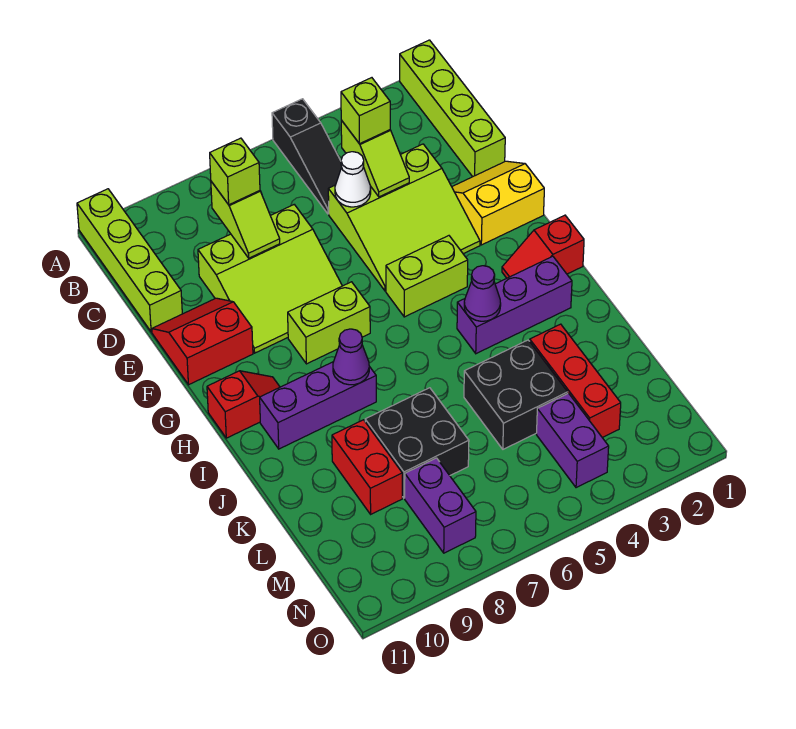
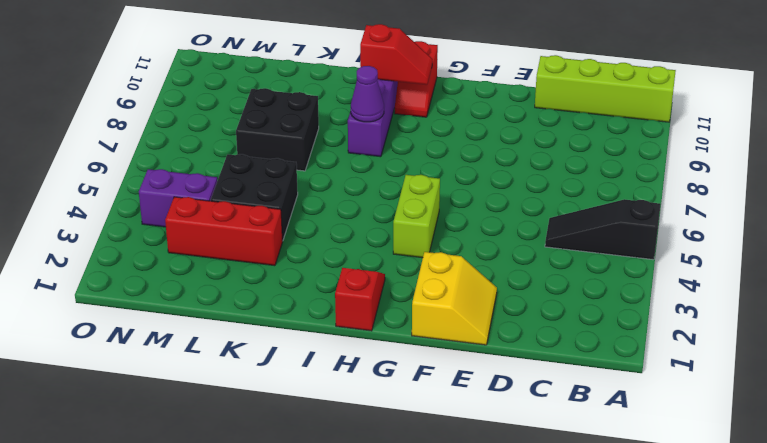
red 1x2 slope [360,24,433,85] -> none
none -> lime 1x4 brick [400,40,505,177]
none -> lime 3x3 slope [328,144,480,291]
none -> lime 3x3 slope [198,205,342,353]

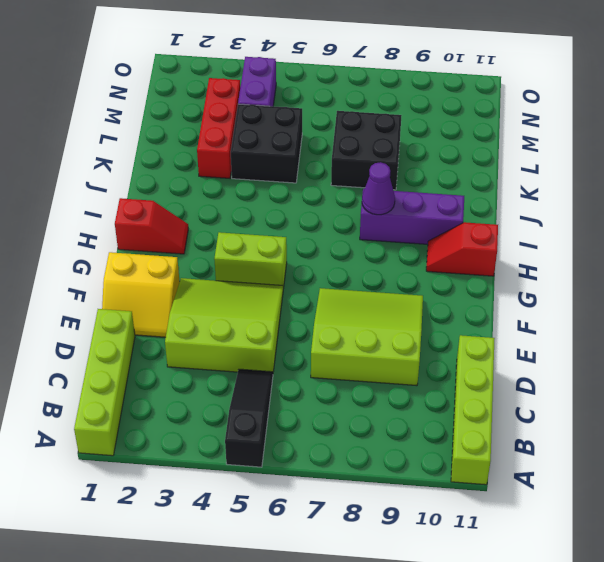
none -> red 2x2 slope [152,298,253,385]
none -> lime 1x2 brick [288,282,370,364]
none -> purple 1x3 brick [457,256,572,354]

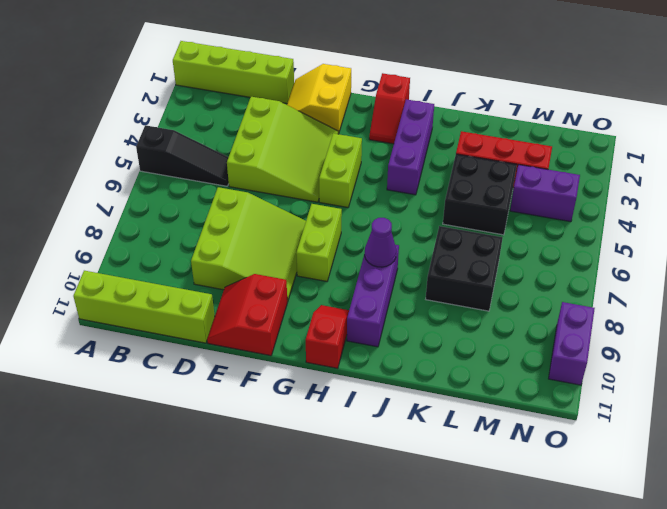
purple 1x2 brick [549,302,595,385] -> purple 1x2 brick turned to [405,458,476,553]
none -> red 1x2 brick [332,420,402,514]
none -> lime 1x2 slope [341,120,409,197]
none -> lime 1x2 slope [211,182,280,258]

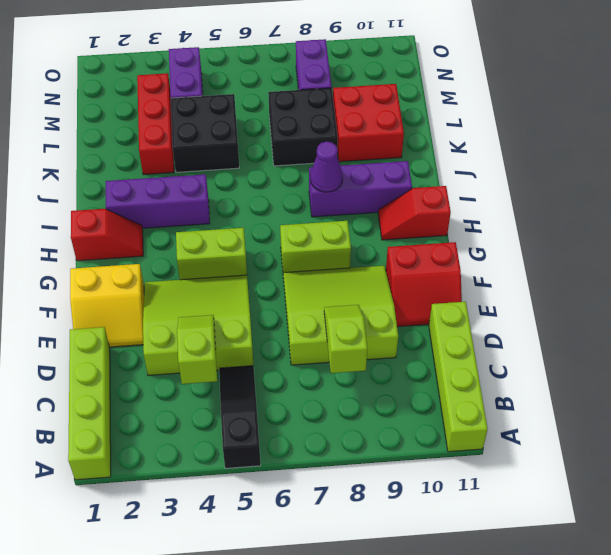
red 2x2 brick [333,84,404,162] -> red 1x2 brick [332,420,402,514]
none -> white 1x1 cone [335,152,371,207]
none -> purple 1x1 cone [464,266,501,321]
none -> lime 1x1 brick [341,78,390,144]

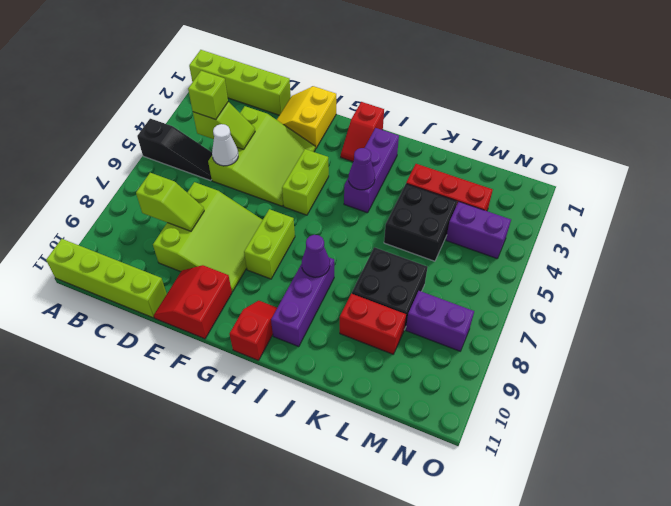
none -> lime 1x1 brick [210,138,260,205]

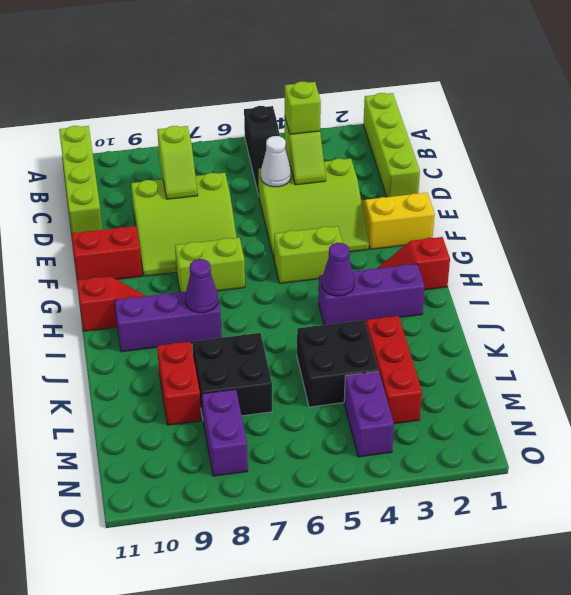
none -> lime 1x1 brick [210,138,260,205]

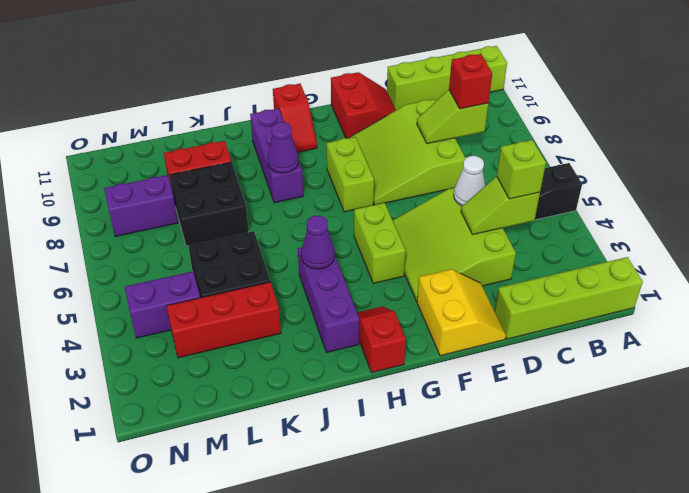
red 1x1 brick [449,54,492,109] -> lime 1x1 brick [210,138,260,205]

